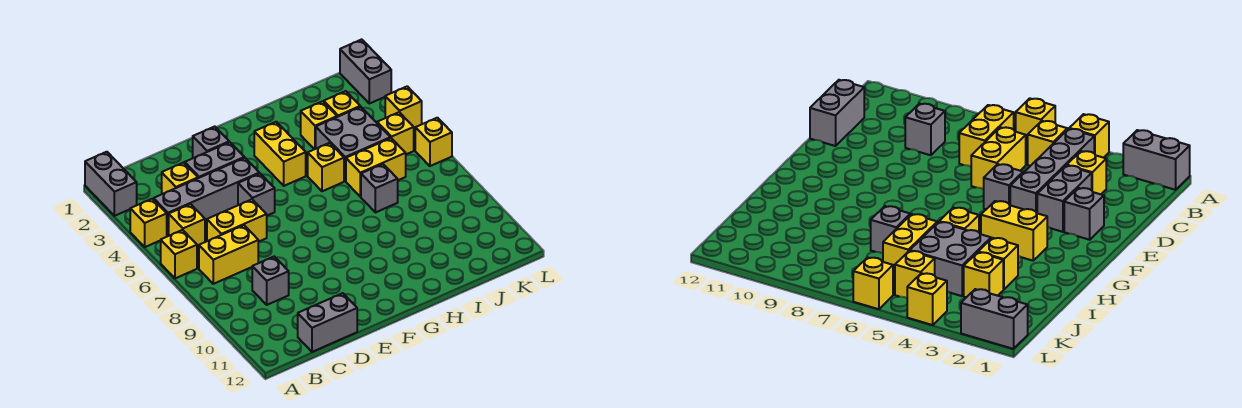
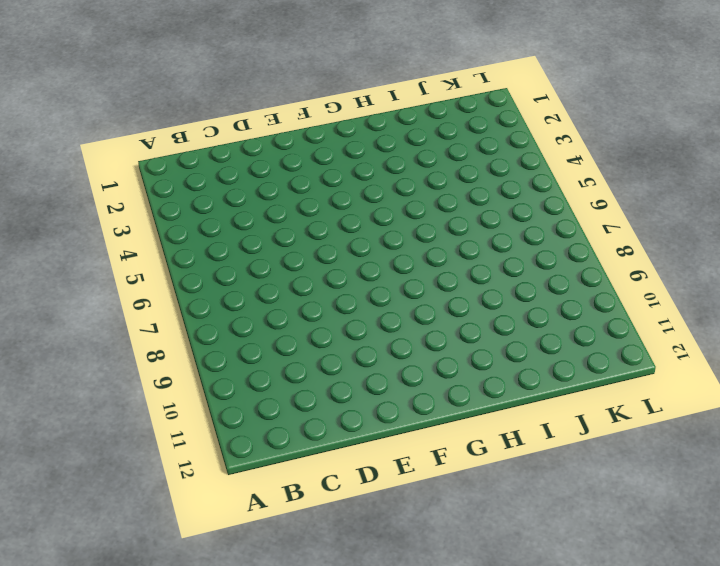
none -> grey 1x2 brick [85,152,137,216]
none -> yellow 1x1 brick [130,199,167,247]
none -> yellow 1x1 brick [161,230,197,278]

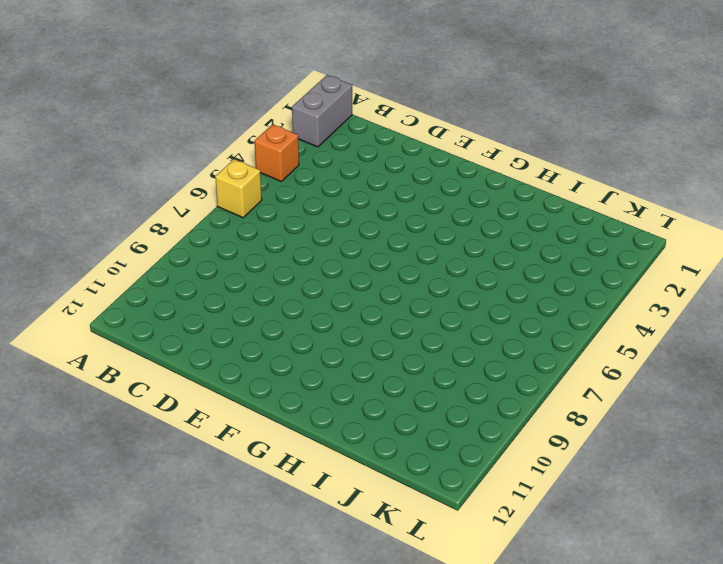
orange 1x1 brick [255,124,299,182] -> yellow 1x1 brick [130,199,167,247]
none -> grey 1x4 brick [154,158,259,236]
none -> yellow 1x1 brick [169,204,205,246]
none -> yellow 1x2 brick [199,225,258,284]

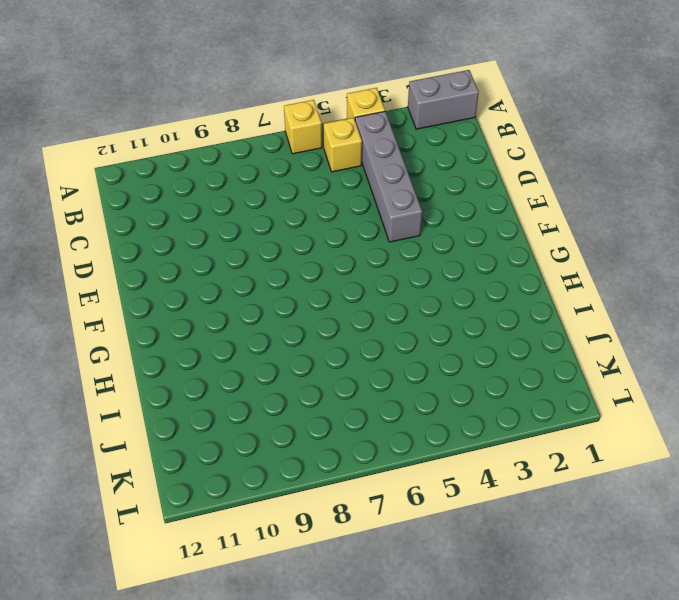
none -> yellow 1x2 brick [199,225,258,284]
none -> yellow 1x1 brick [162,163,198,194]
none -> yellow 1x2 brick [207,199,267,242]

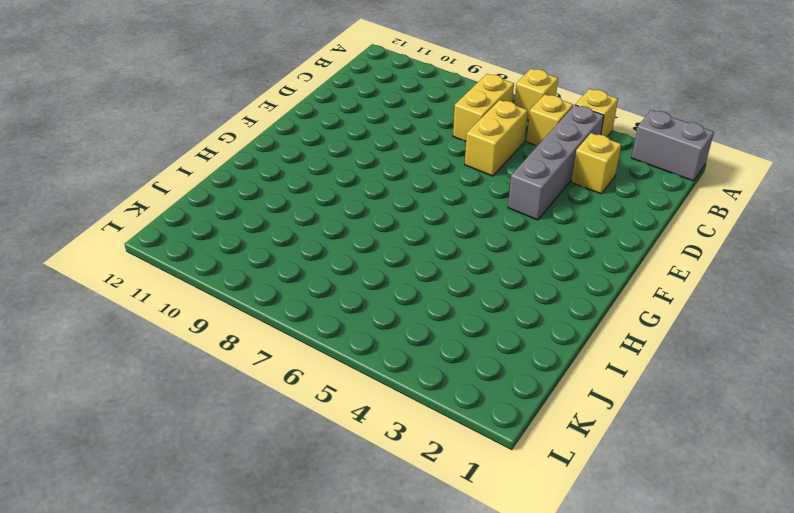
none -> grey 1x1 brick [252,257,289,305]
none -> grey 1x2 brick [298,293,357,352]
none -> grey 1x2 brick [185,142,244,178]

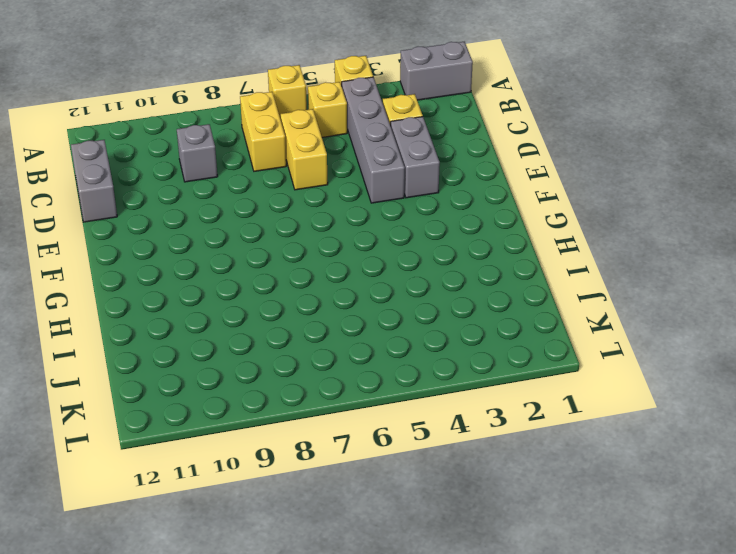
none -> grey 1x1 brick [193,127,229,158]
none -> grey 1x1 brick [238,173,275,216]
none -> yellow 1x2 brick [254,122,306,186]

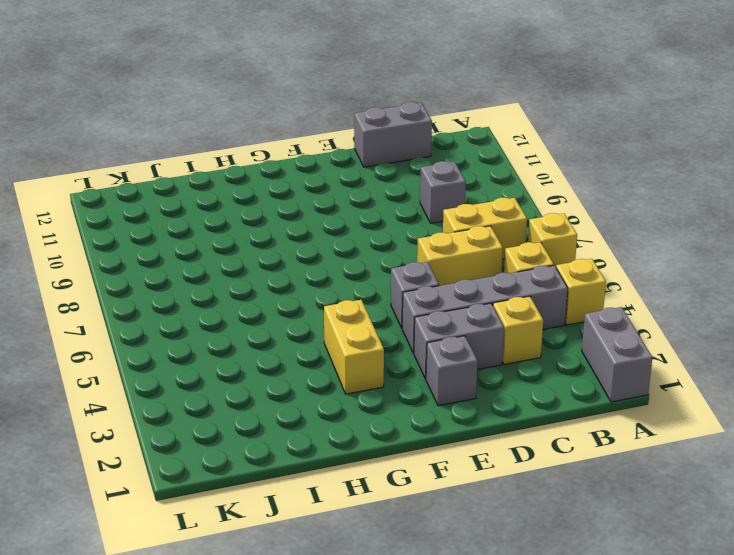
none -> yellow 1x1 brick [308,143,344,191]
none -> yellow 1x1 brick [301,101,337,149]
none -> grey 2x2 brick [316,107,390,181]

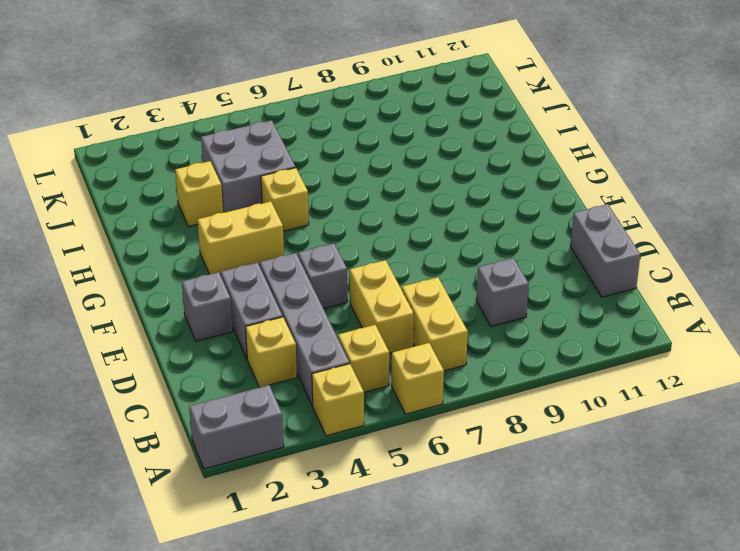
none -> yellow 1x2 brick [346,138,406,197]
none -> grey 1x1 brick [361,164,398,212]
none -> yellow 1x1 brick [324,91,360,117]

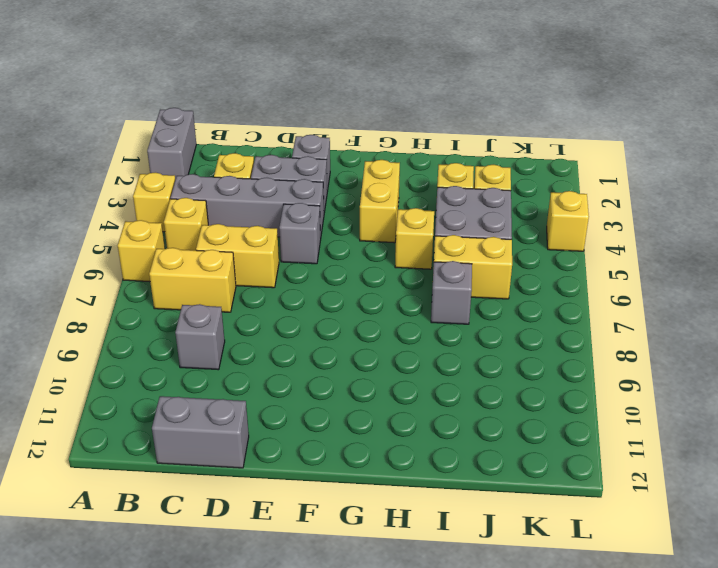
none -> yellow 1x1 brick [377,112,414,154]
none -> grey 1x2 brick [340,39,391,104]
none -> yellow 1x1 brick [415,118,452,166]

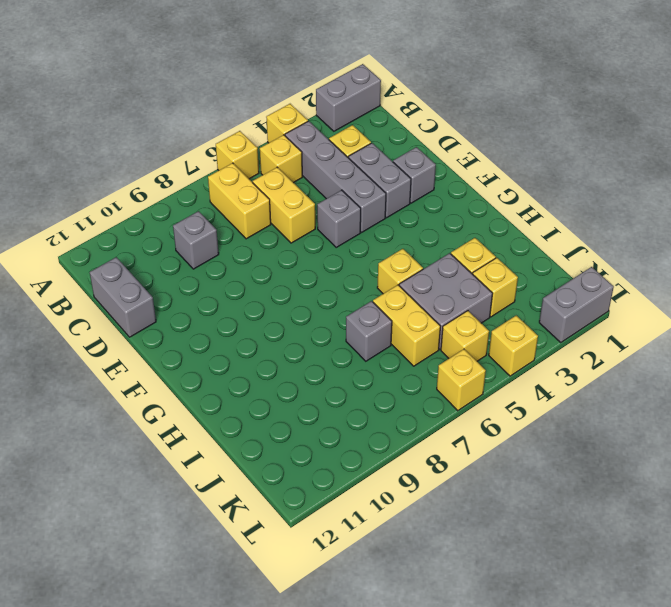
none -> yellow 1x2 brick [254,122,306,186]

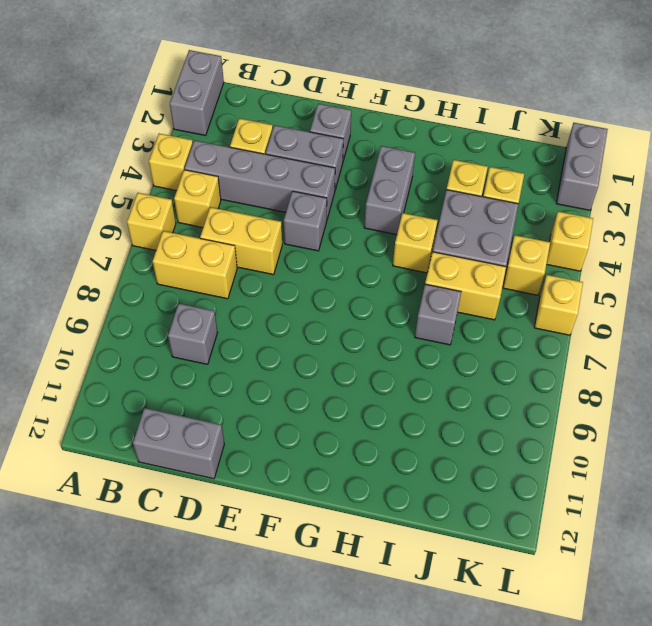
grey 1x2 brick [364,146,415,235] -> yellow 1x2 brick [254,122,306,186]

